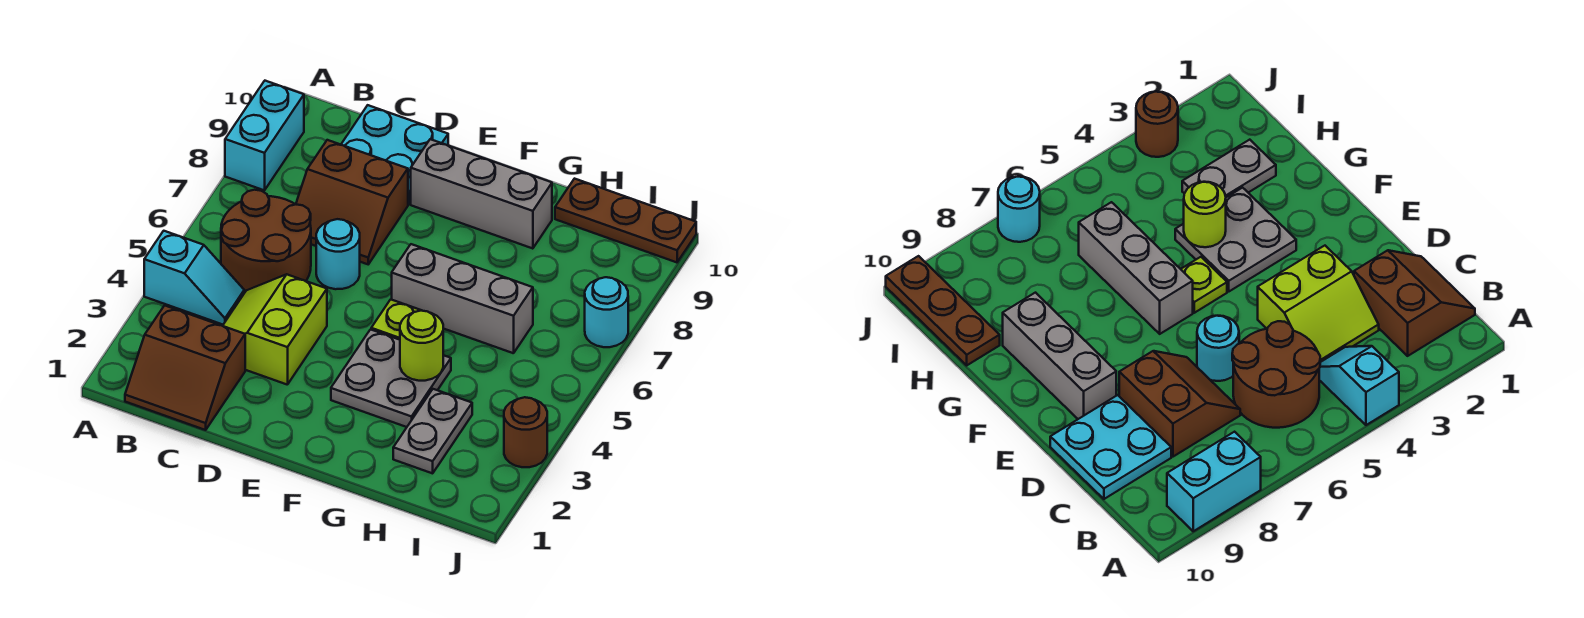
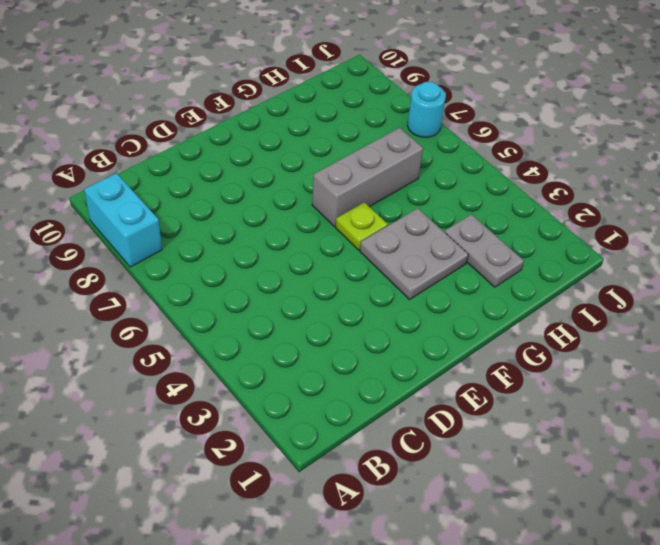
none -> cyan 1x2 slope [144,231,244,325]
none -> brown 2x2 slope [125,305,245,430]
none -> brown 2x2 round brick [221,190,311,293]

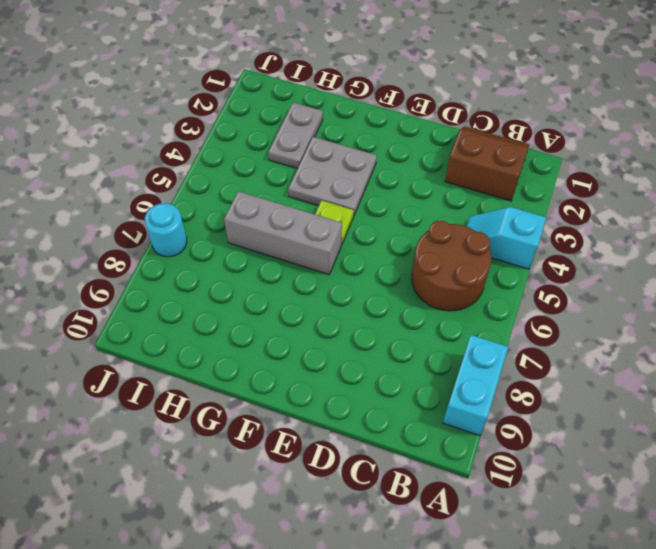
none -> lime 2x2 slope [223,274,327,385]
none -> brown 2x2 slope [296,140,408,264]
none -> cyan 2x2 plate [341,105,448,204]

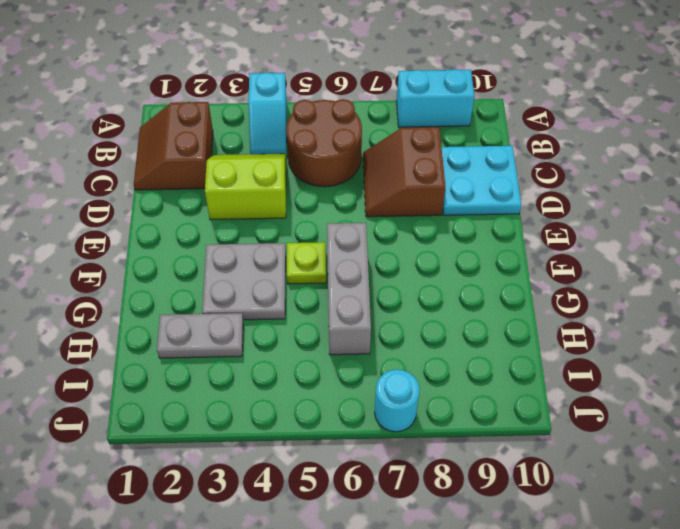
none -> cyan 1x1 round brick [316,219,360,289]
none -> grey 1x3 brick [411,139,552,249]
none -> brown 1x3 plate [555,179,696,262]

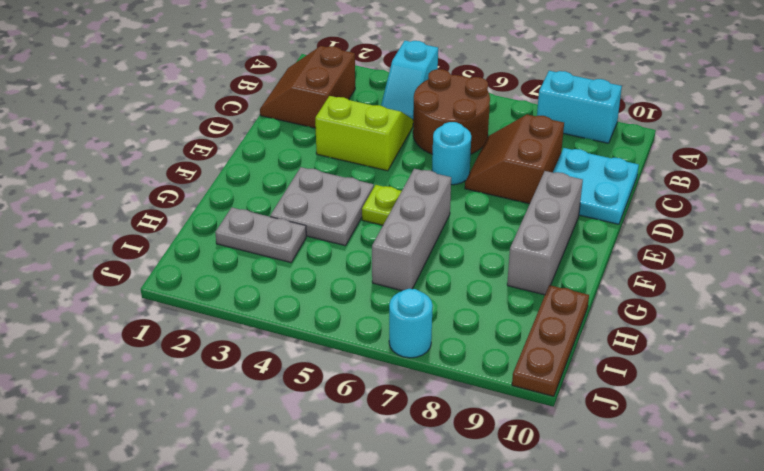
none -> brown 1x1 round brick [504,397,547,467]
none -> lime 1x1 round brick [400,311,443,381]

